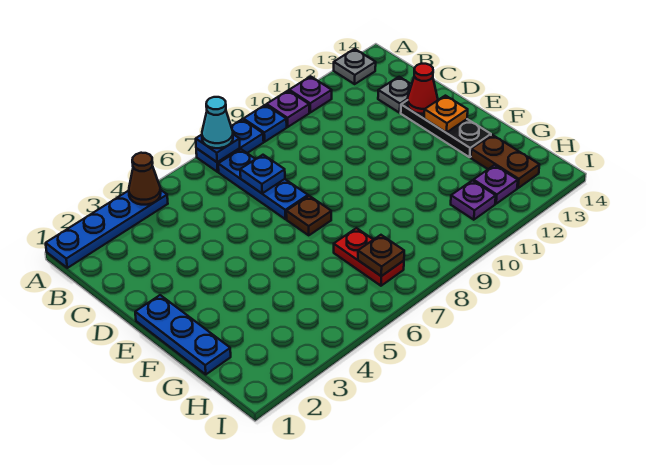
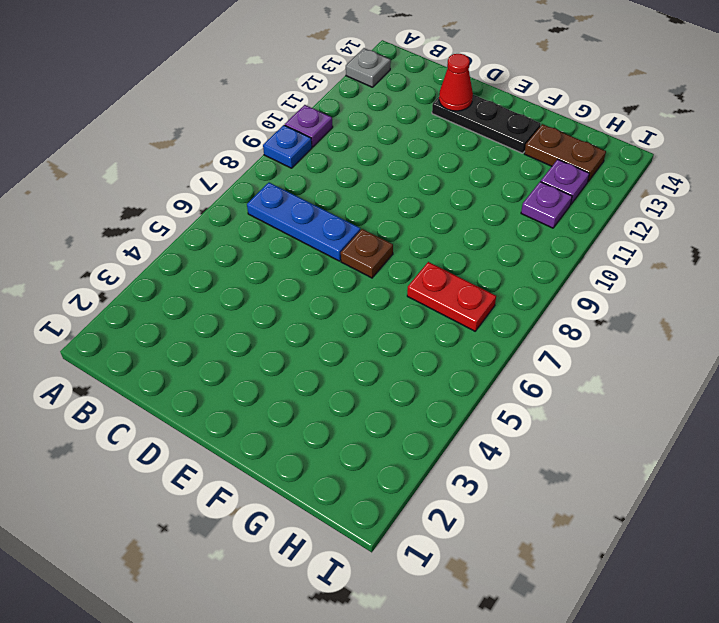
none -> blue 1x4 plate [46,190,168,268]
none -> blue 1x2 plate [196,119,264,172]
none -> purple 1x1 plate [289,76,332,112]

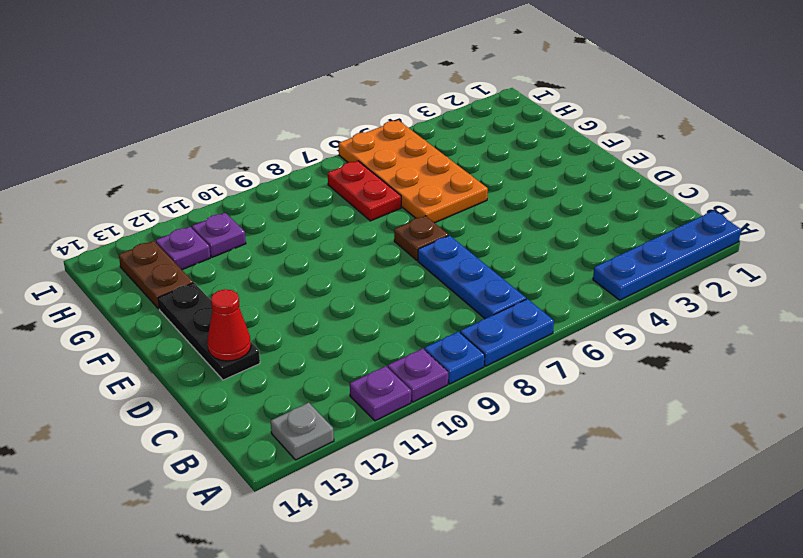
orange 2x4 plate [339,120,488,223] -> none
none -> grey 1x1 plate [378,77,412,113]
none -> blue 1x3 plate [135,295,231,374]
none -> brown 1x1 cone [129,153,161,205]

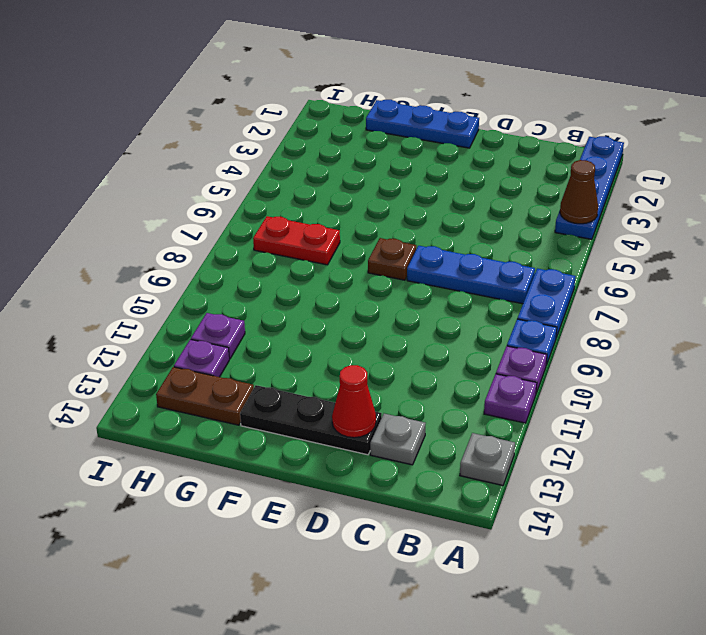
none -> blue 1x1 plate [196,134,240,162]
none -> blue 1x1 plate [240,155,285,193]
none -> orange 1x1 plate [424,96,468,133]

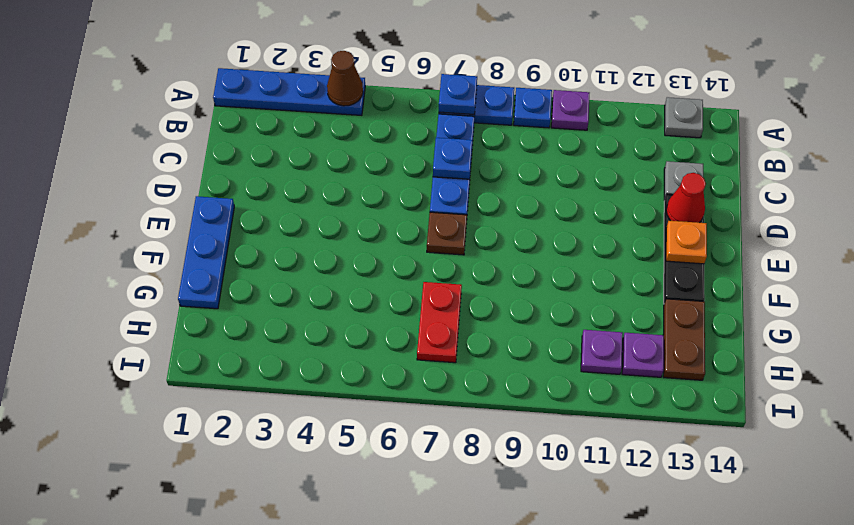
none -> purple 1x1 plate [289,76,332,112]
none -> brown 1x1 plate [358,235,404,276]
none -> cyan 1x1 cone [202,97,233,148]

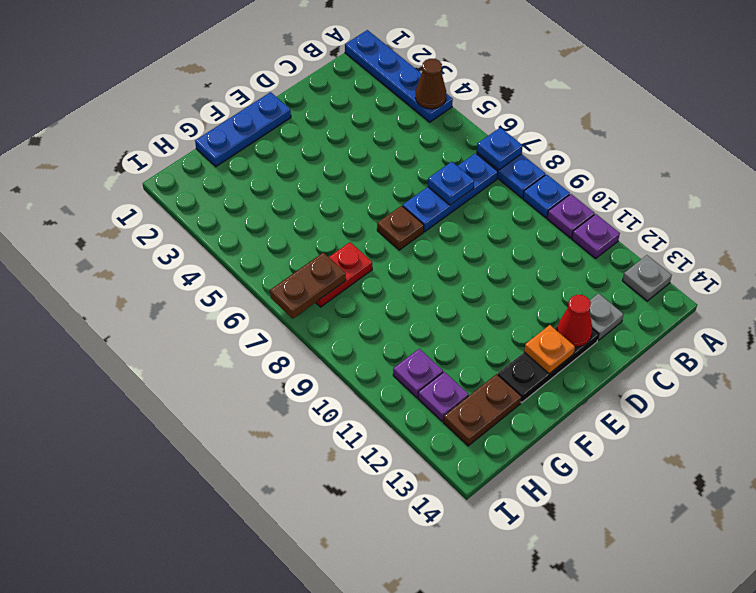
brown 1x2 plate [270,253,346,319] -> brown 1x1 plate [358,235,404,276]
none -> cyan 1x1 cone [202,97,233,148]

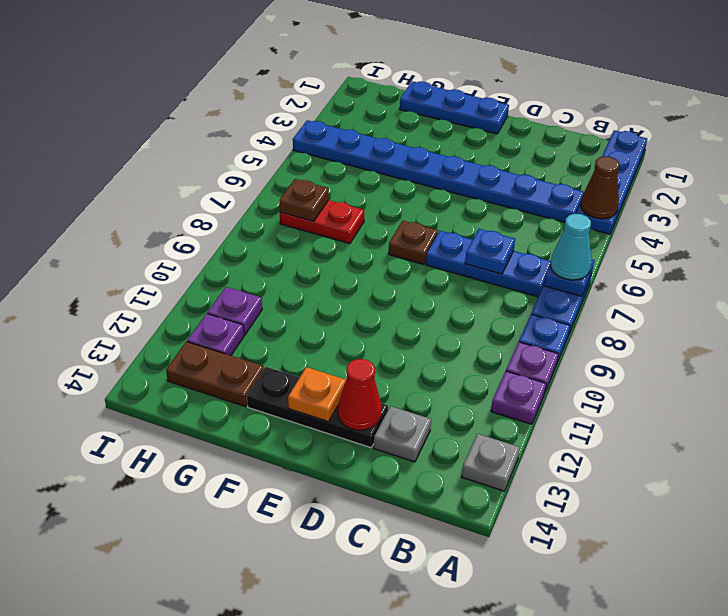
blue 1x8 plate [293,120,584,222] -> none

